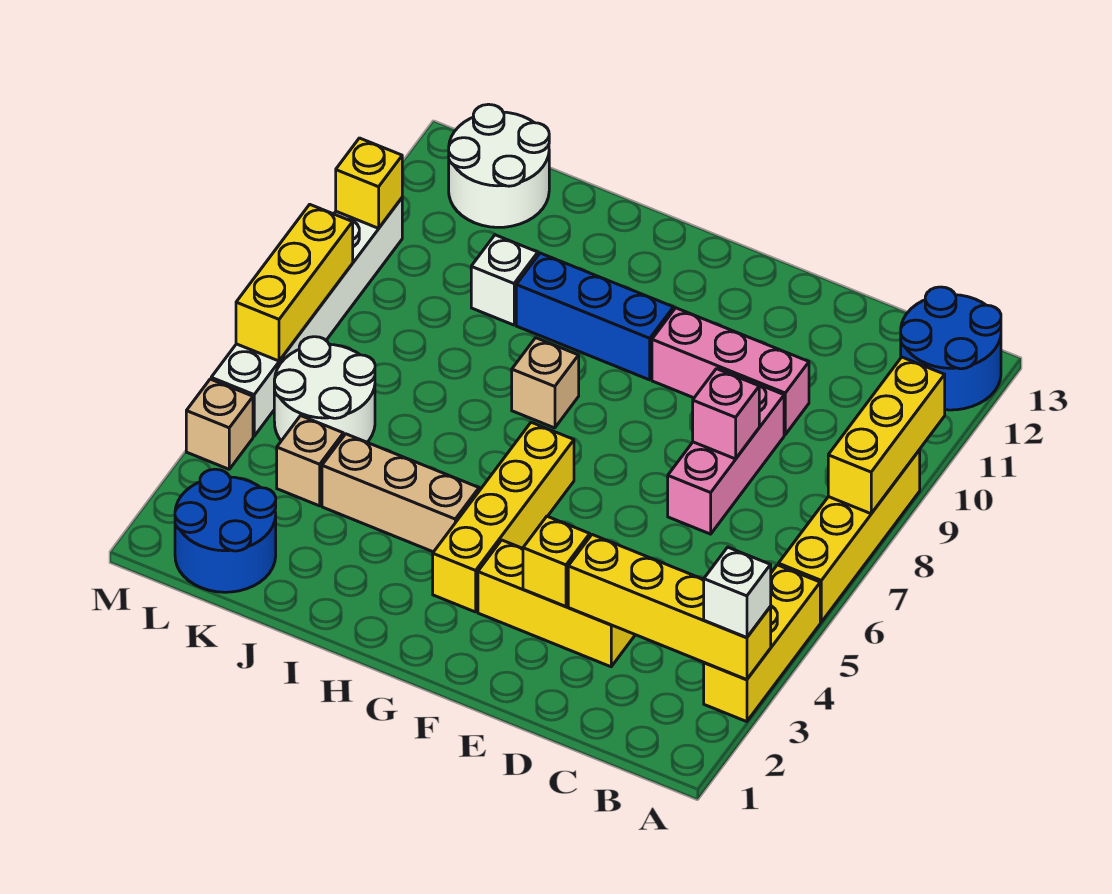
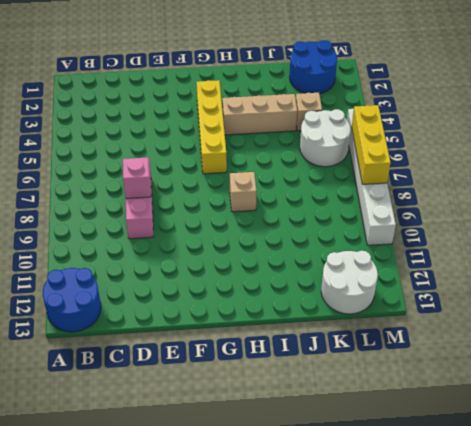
none -> yellow 1x3 brick [704,565,820,722]
none -> yellow 1x4 brick [778,450,920,622]
none -> yellow 1x3 brick [478,540,635,667]

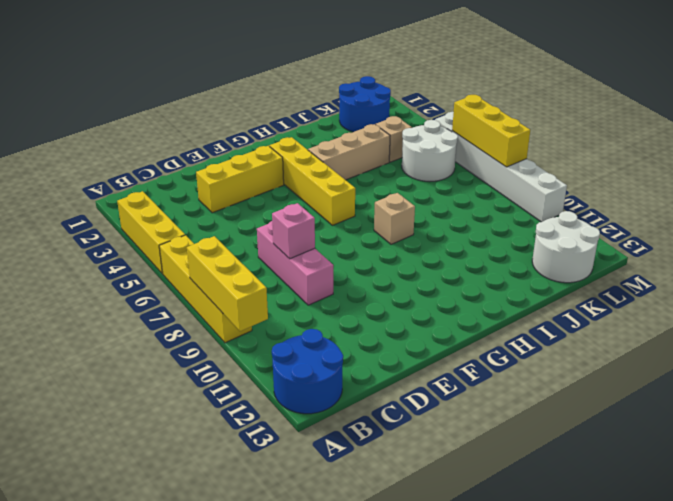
none -> pink 1x3 brick [652,308,809,434]
none -> blue 1x3 brick [516,253,673,380]
none -> white 1x1 brick [471,235,538,325]

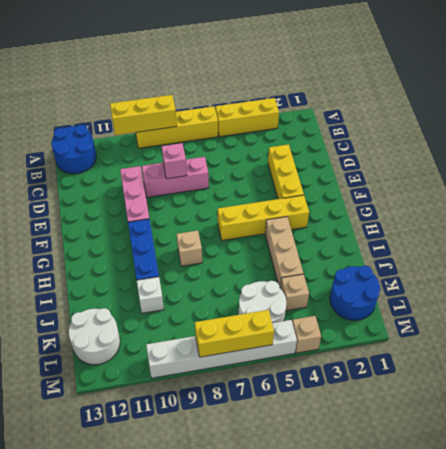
none -> yellow 1x4 brick [568,535,771,680]
none -> yellow 1x1 brick [523,516,590,606]
none -> yellow 1x1 brick [336,138,402,228]

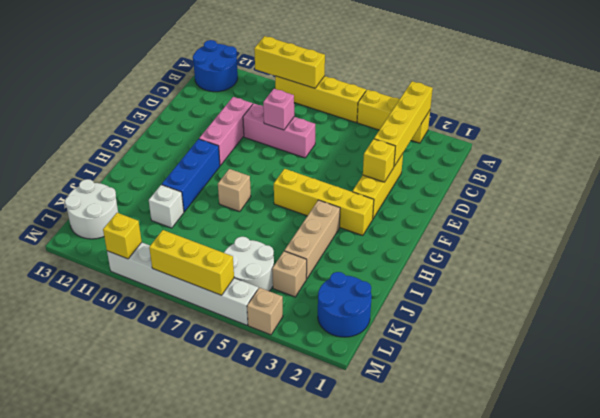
none -> white 1x1 brick [704,547,771,638]

